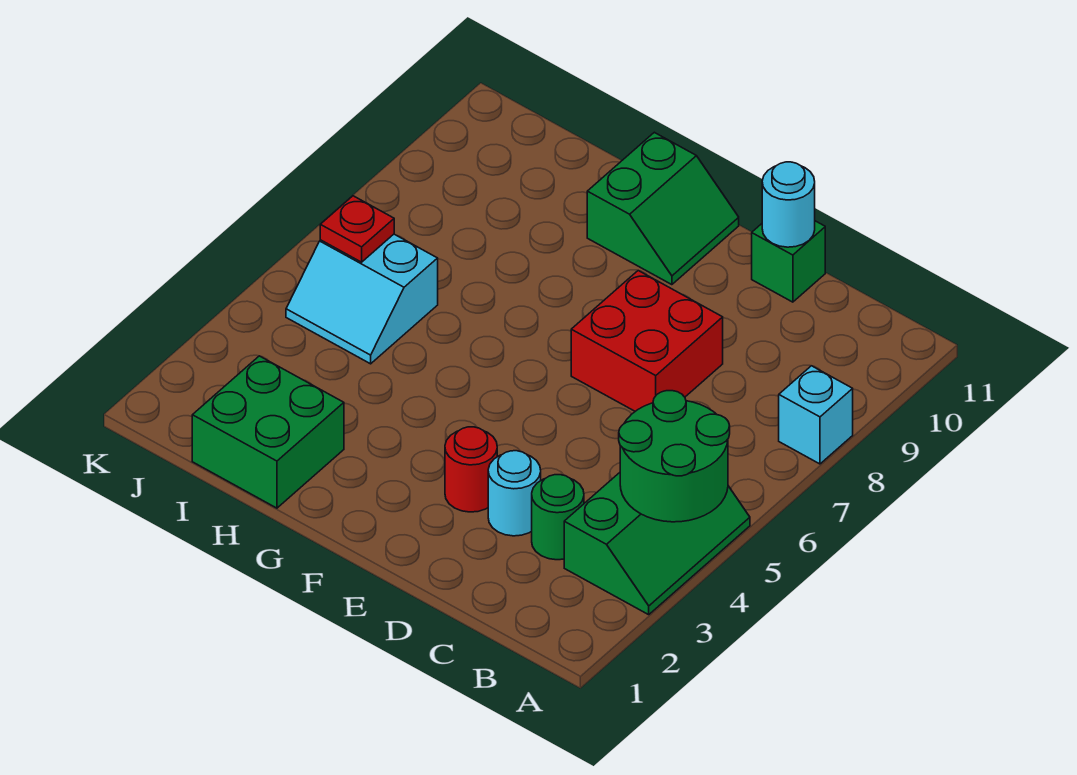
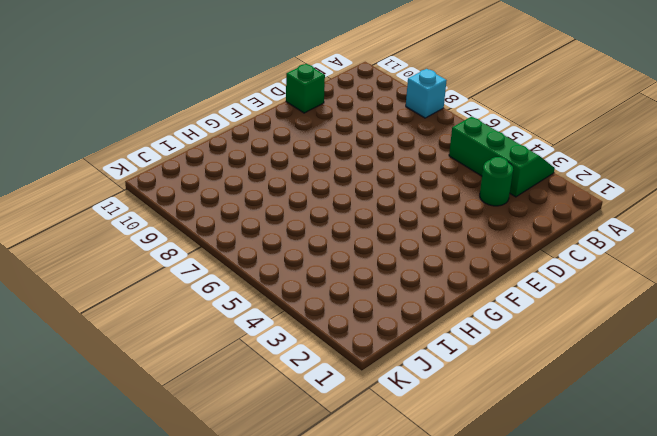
none -> cyan 1x1 round brick [488,451,541,536]
none -> red 2x2 brick [571,271,723,411]
none -> red 1x1 round brick [445,427,497,512]

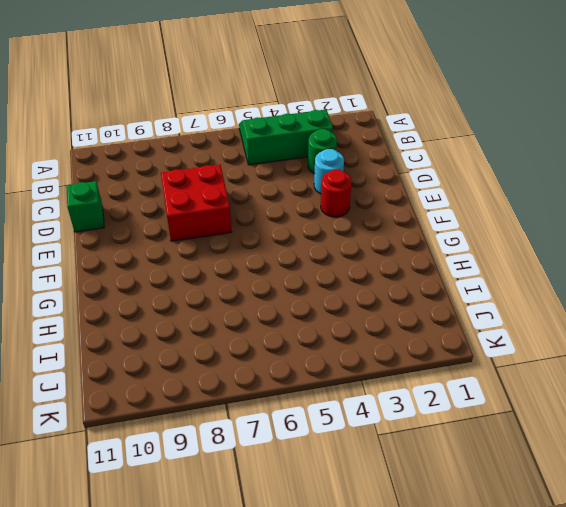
none -> cyan 1x1 brick [779,366,853,464]
none -> green 2x2 slope [587,132,739,285]
none -> green 2x2 brick [192,356,344,508]

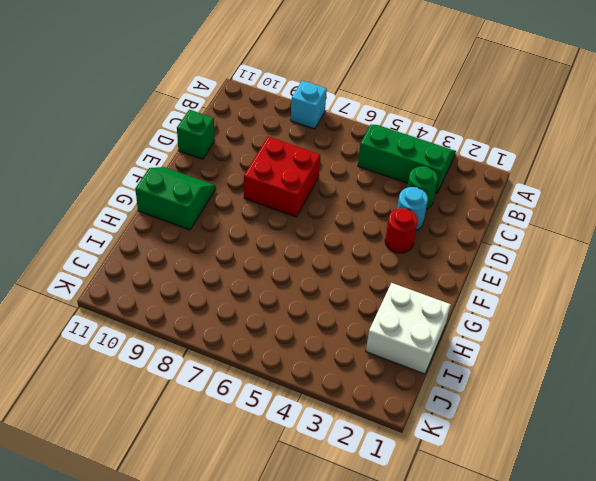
white 2x2 brick [366,283,451,374] -> green 2x2 brick [192,356,344,508]
none -> cyan 2x2 slope [286,234,438,364]
none -> green 2x2 round brick [619,391,730,522]
none -> cyan 1x1 round brick [762,162,815,247]

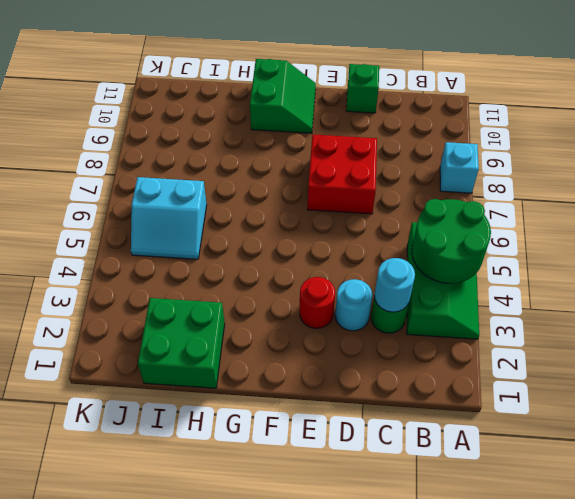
cyan 1x1 round brick [374,258,415,312] -> cyan 1x1 round brick moved to [762,162,815,247]
none -> red 1x1 plate [320,196,394,262]

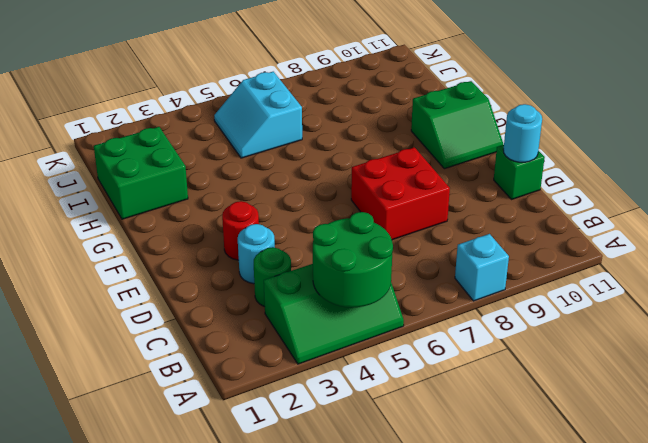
none -> red 1x1 plate [320,196,394,262]

